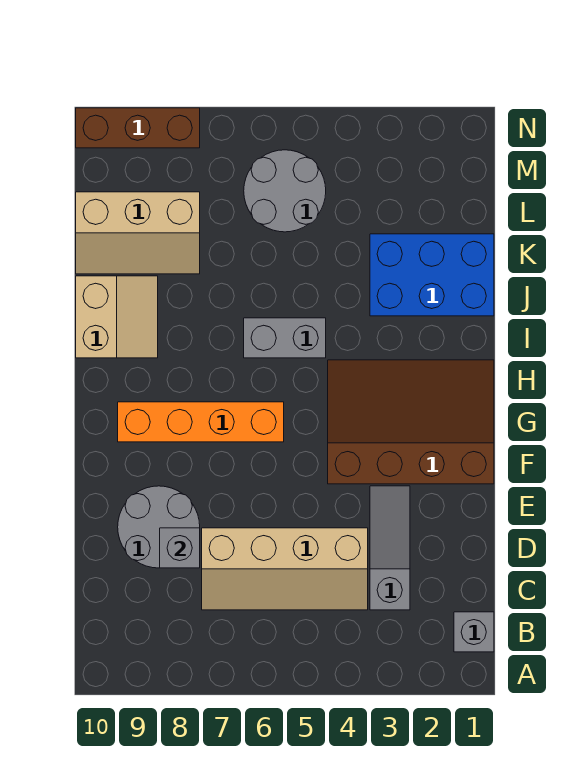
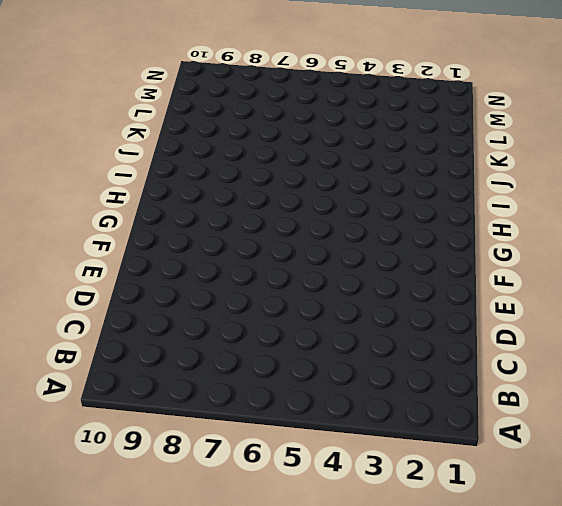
none -> grey 1x1 brick [454,612,494,652]
none -> grey 1x3 slope [370,486,410,610]
none -> tan 2x4 slope [202,528,368,610]

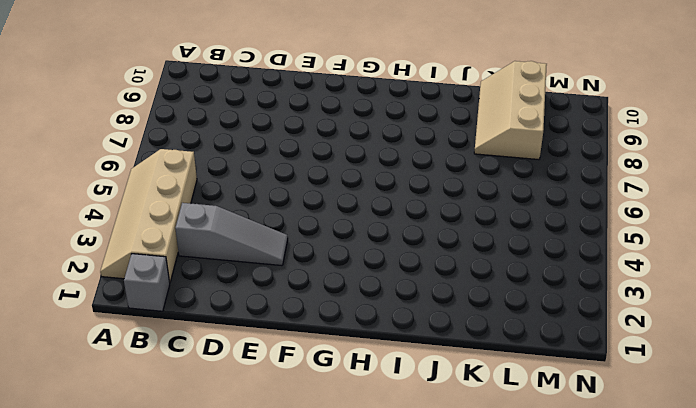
tan 2x4 slope [100,149,197,282] -> tan 2x4 slope moved to [202,528,368,610]
none -> grey 2x2 round brick [118,486,200,568]
none -> brown 3x4 slope [328,360,494,484]
none -> orange 1x4 brick [118,402,284,442]

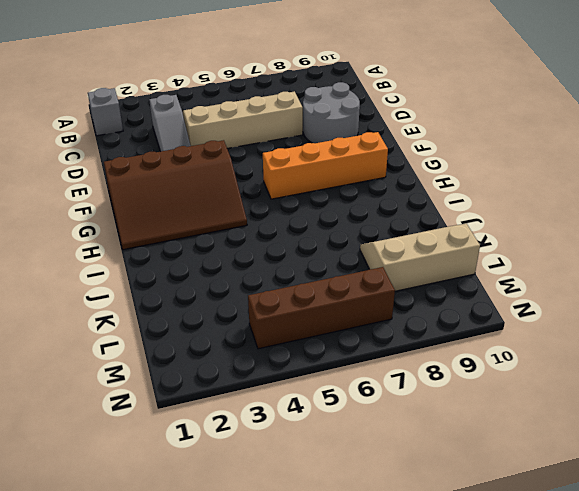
brown 1x4 brick [248,267,395,349] -> grey 2x2 round brick [244,150,326,232]
none -> grey 1x2 brick [244,318,326,358]
none -> tan 2x2 slope [76,276,158,358]
none -> blue 2x3 brick [370,234,494,316]

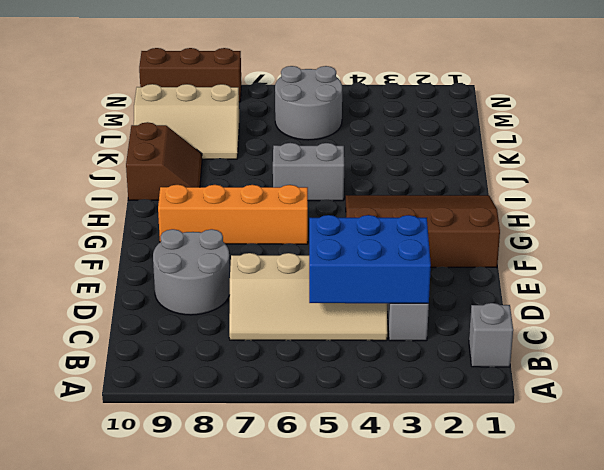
blue 2x3 brick [309,215,431,304] -> blue 2x3 brick moved to [370,234,494,316]
brown 2x2 slope [126,122,202,200] -> tan 2x2 slope [76,276,158,358]
none -> grey 1x1 brick [160,528,200,568]

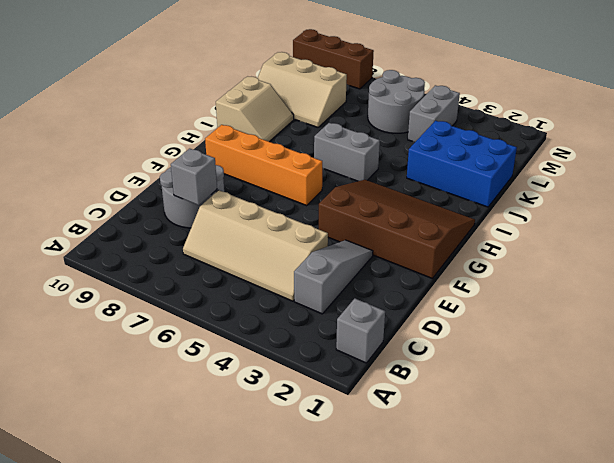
grey 1x2 brick [408,85,460,142] -> none

